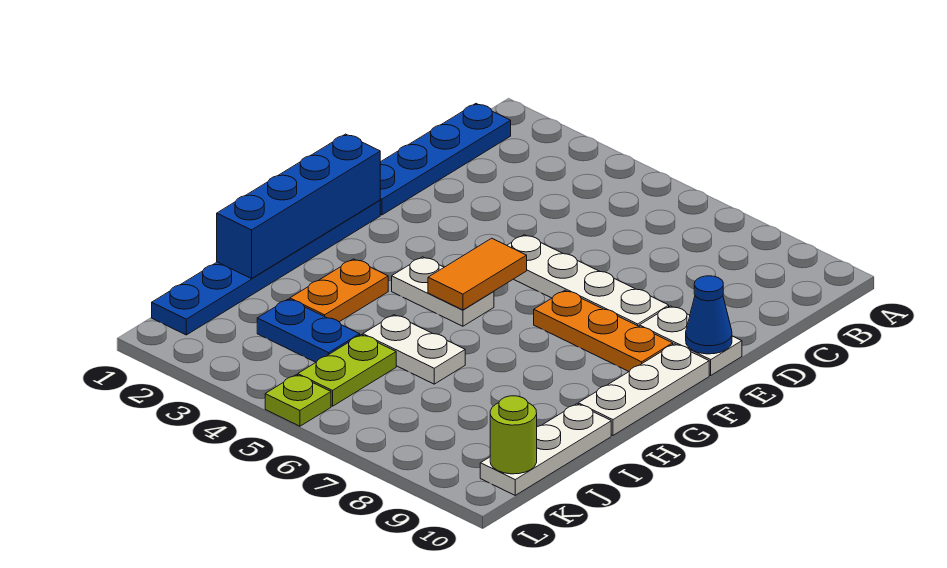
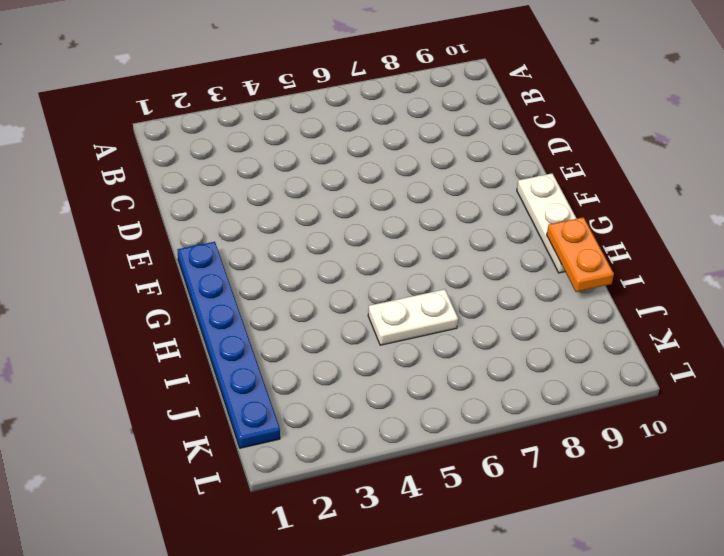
orange 1x2 plate [547,217,614,292] -> orange 1x2 plate moved to [290,259,388,322]
none -> blue 1x4 plate [380,104,511,215]
none -> white 1x4 plate [507,235,669,326]
none -> white 1x2 plate [639,306,742,375]

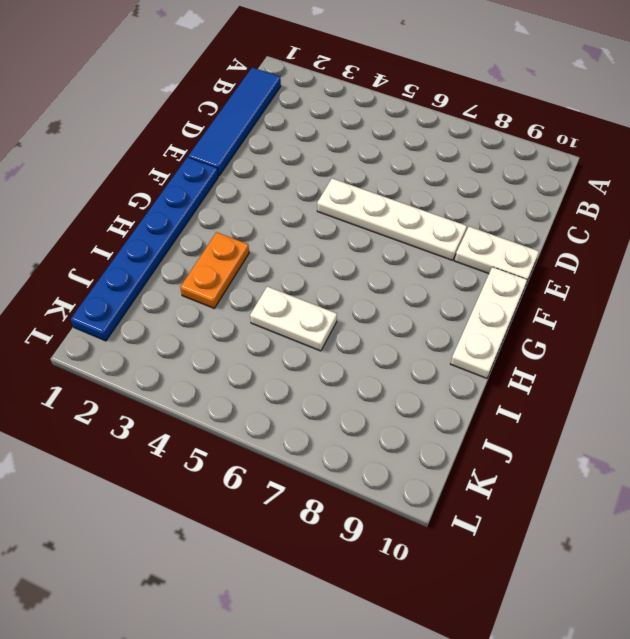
blue 1x4 tile [188,67,281,176] -> blue 1x4 plate [380,104,511,215]
none -> orange 1x3 plate [534,290,673,371]
none -> white 1x2 plate [392,257,494,326]
none -> white 1x3 plate [480,404,611,495]

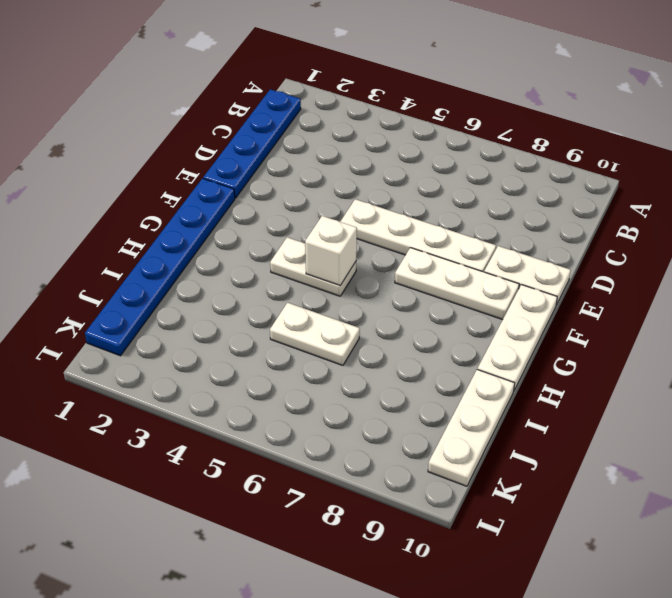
white 1x3 plate [395,248,519,320] -> orange 1x3 plate [534,290,673,371]
white 1x1 brick [305,216,357,286] -> orange 1x2 tile [428,238,527,310]
none -> orange 1x2 plate [290,259,388,322]
none -> blue 1x2 plate [257,299,360,362]
none -> lime 1x2 plate [298,335,396,406]

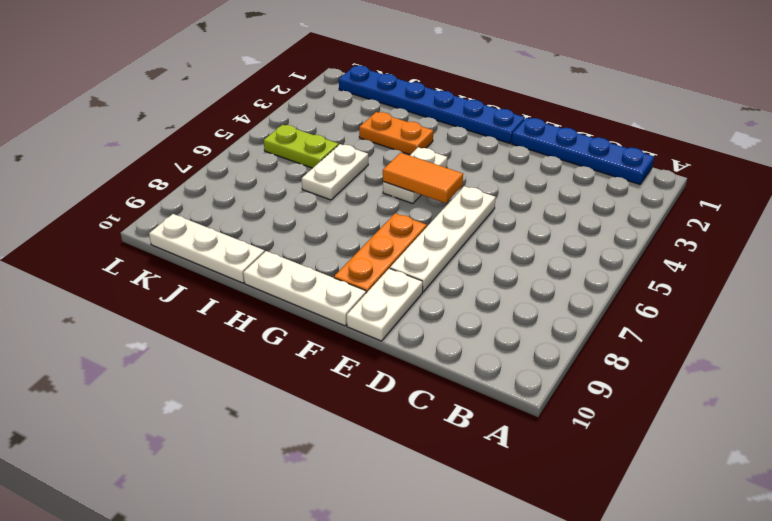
none -> blue 1x2 plate [257,299,360,362]
none -> lime 1x1 plate [265,375,331,426]
none -> blue 1x1 cone [686,276,732,354]

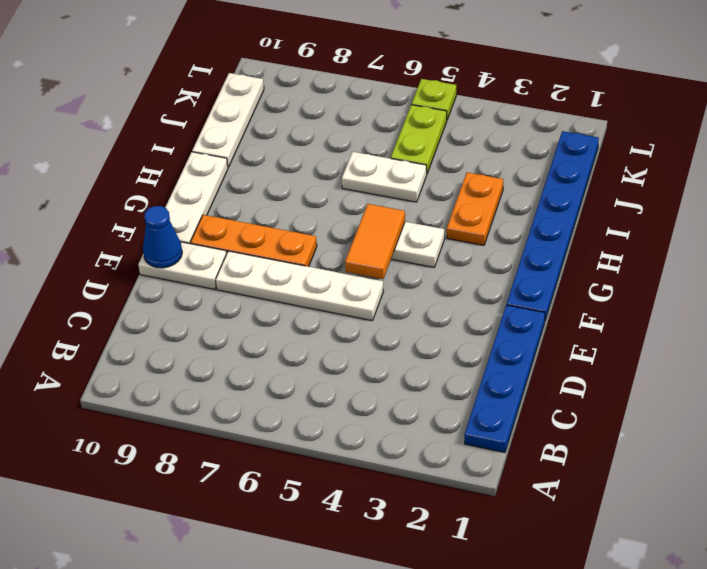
none -> blue 1x2 plate [257,299,360,362]
none -> blue 1x4 brick [217,134,380,279]
none -> lime 1x1 round brick [490,396,537,474]

